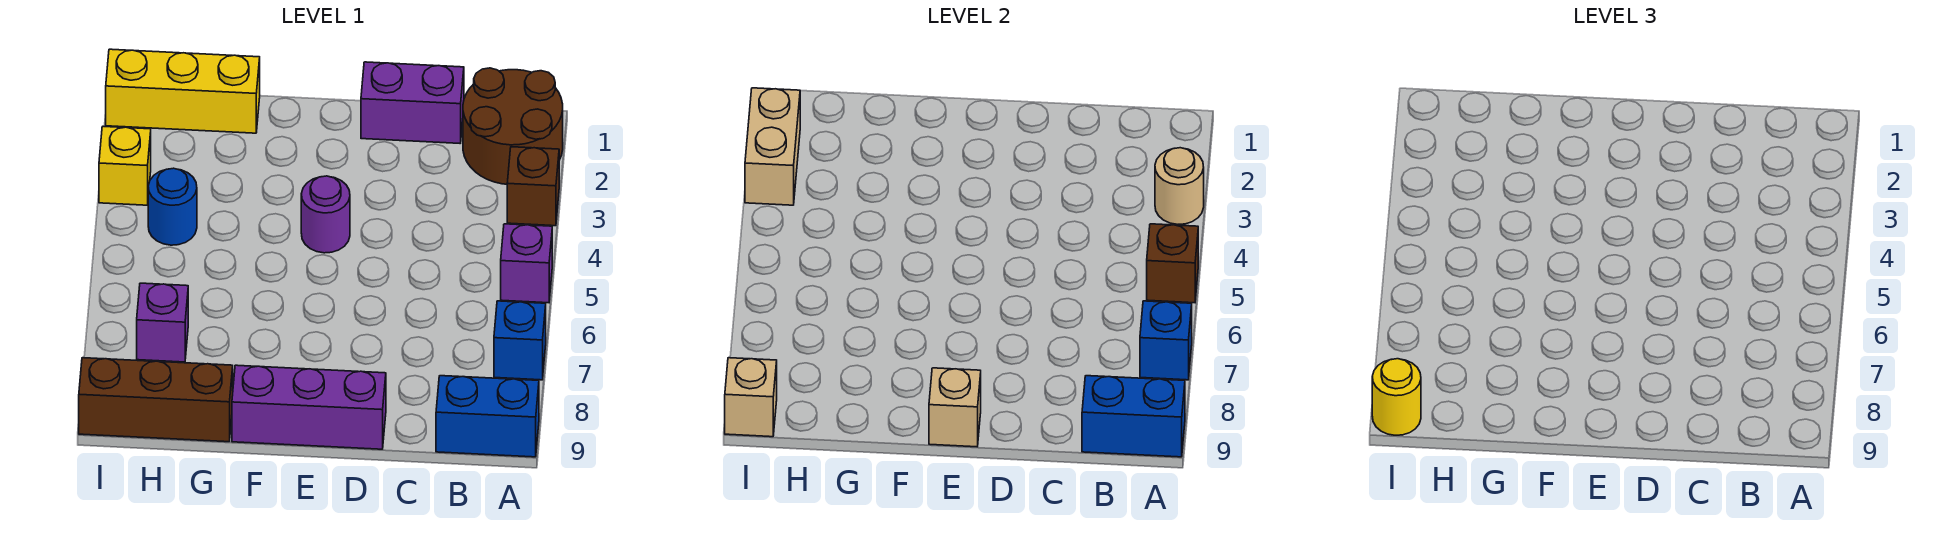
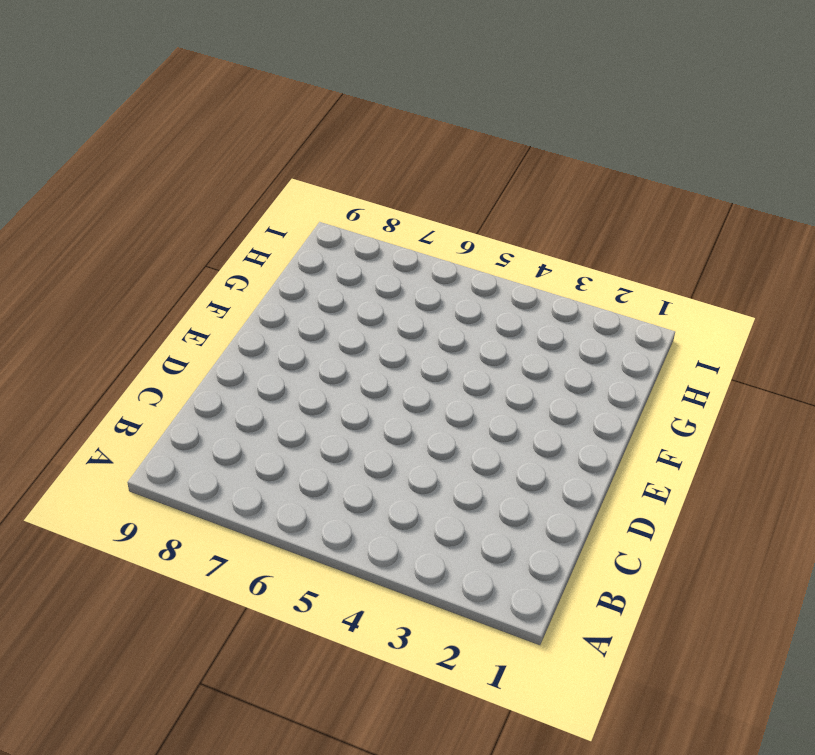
none -> brown 2x2 round brick [463,68,563,184]
none -> brown 1x1 brick [507,147,559,226]
none -> purple 1x1 brick [501,224,552,303]

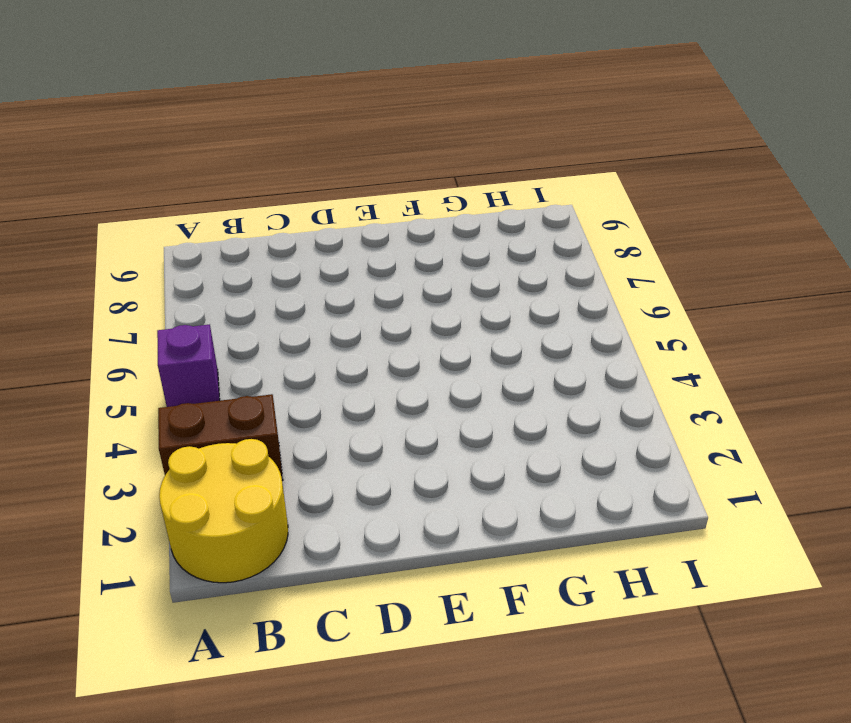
yellow 2x2 round brick [159,439,288,583] -> brown 2x2 round brick [463,68,563,184]
brown 1x2 brick [158,394,283,481] -> brown 1x1 brick [507,147,559,226]
none -> blue 1x1 brick [494,301,546,380]
none -> blue 1x2 brick [436,376,539,457]
none -> purple 1x2 brick [361,62,464,143]

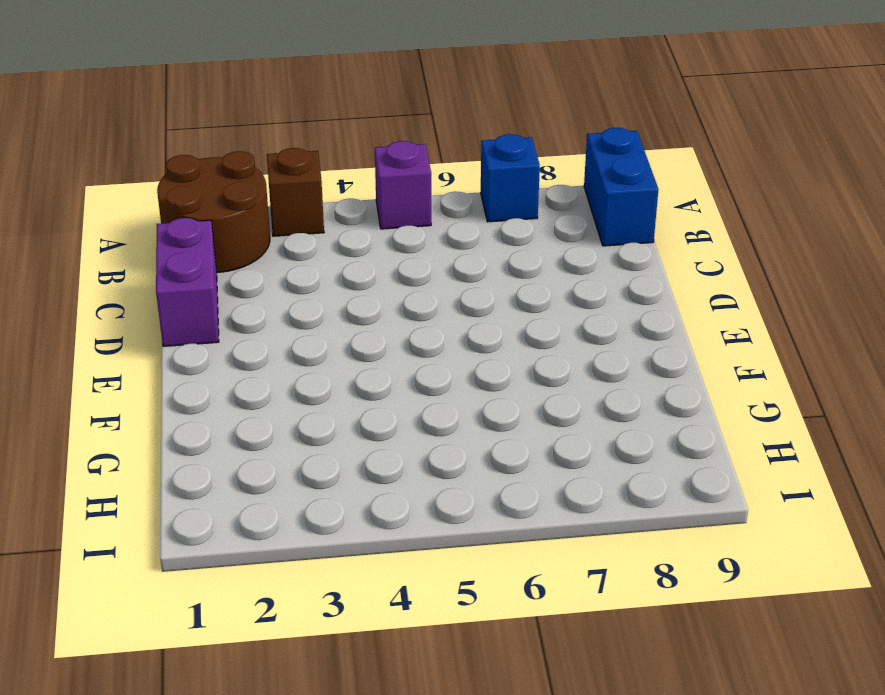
none -> purple 1x3 brick [232,365,386,449]
none -> purple 1x1 round brick [301,176,350,253]
none -> yellow 1x3 brick [106,49,260,133]

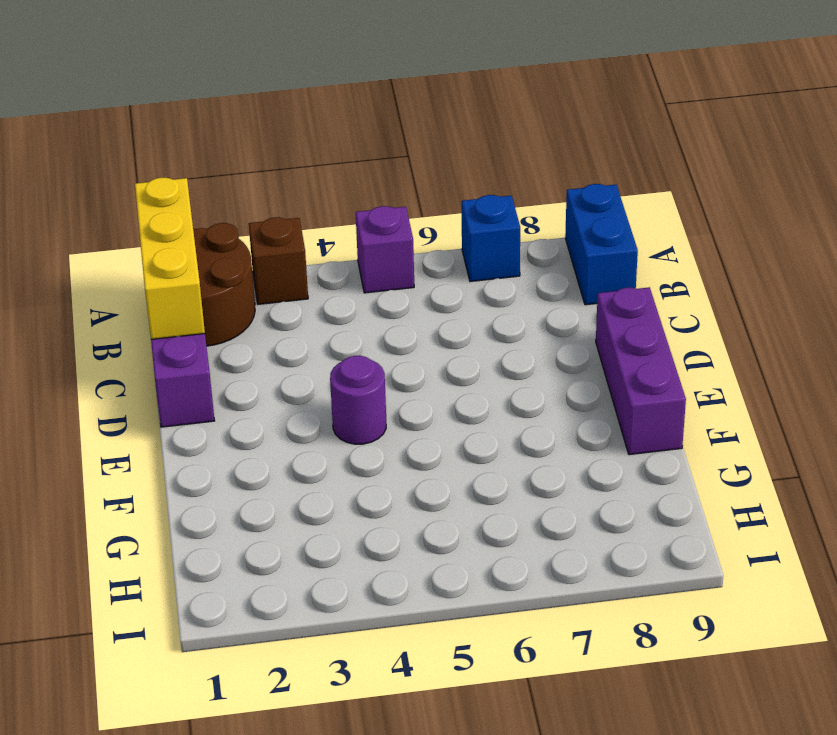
yellow 1x3 brick [135,178,205,339] -> yellow 1x3 brick moved to [106,49,260,133]
none -> brown 1x3 brick [79,358,233,442]
none -> blue 1x1 round brick [148,168,197,245]
none -> purple 1x1 brick [137,283,188,362]

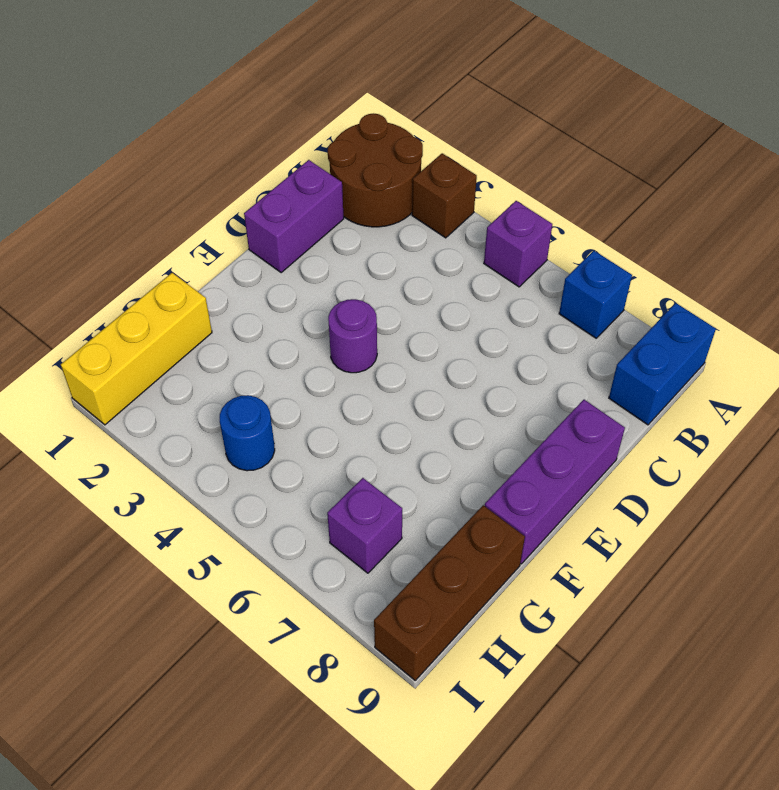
none -> yellow 1x1 brick [99,126,151,205]
none -> tan 1x1 round brick [1155,148,1204,224]
none -> brown 1x1 brick [1147,224,1198,303]

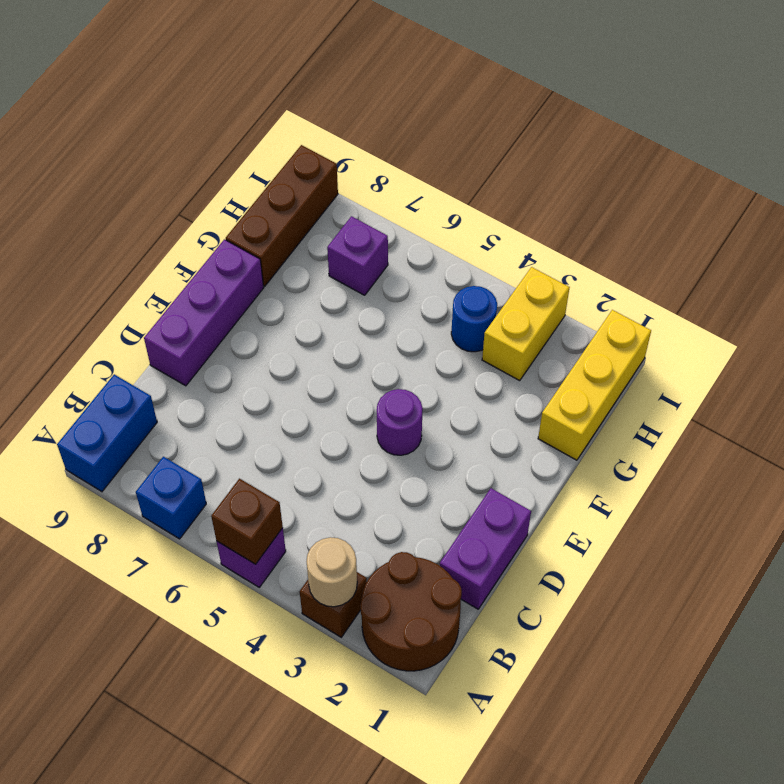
yellow 1x2 brick [482,267,570,381] -> yellow 1x1 brick [99,126,151,205]
none -> blue 1x1 brick [1140,301,1192,380]
none -> blue 1x2 brick [1082,376,1185,457]
none -> tan 1x1 brick [929,368,981,447]

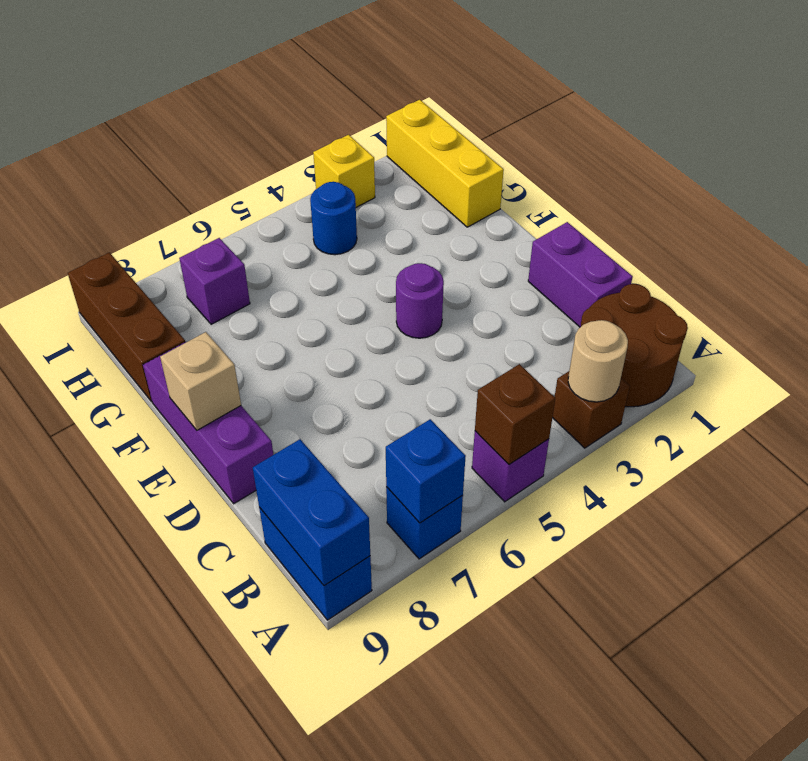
none -> tan 1x2 brick [745,88,800,205]
none -> tan 1x1 brick [725,358,777,437]
none -> yellow 1x1 round brick [1372,359,1421,435]

